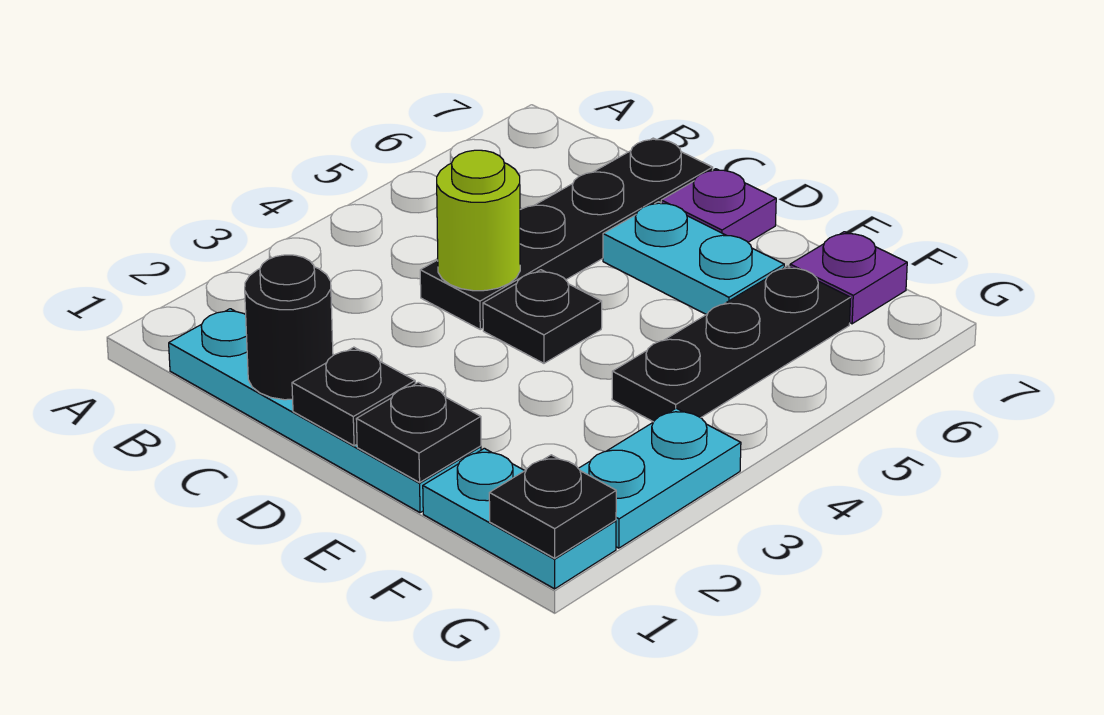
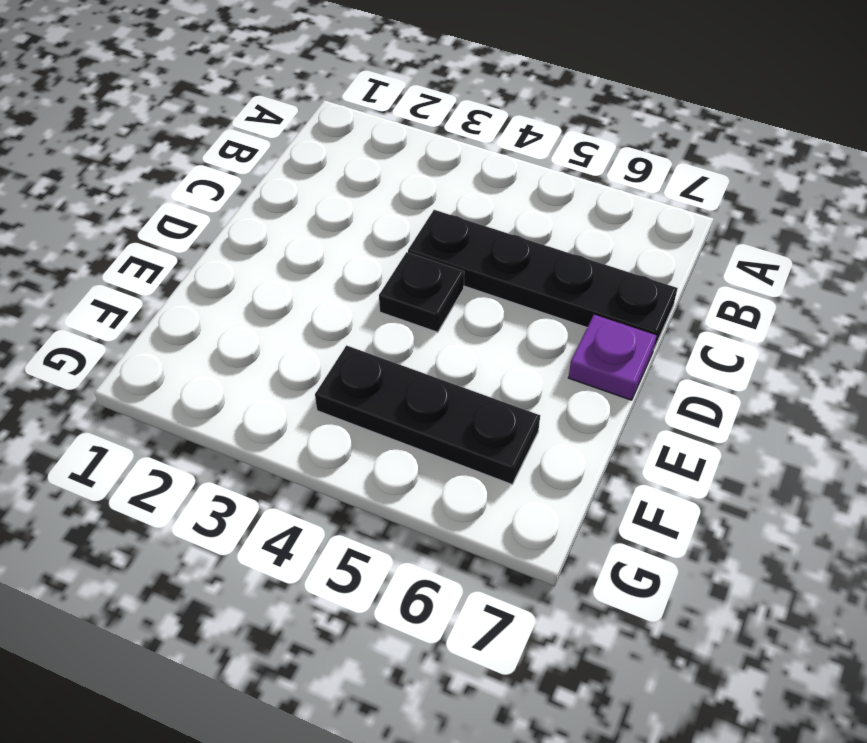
none -> cyan 1x4 plate [169,309,481,513]
none -> cyan 1x2 plate [603,202,784,315]
none -> cyan 1x2 plate [423,448,616,589]

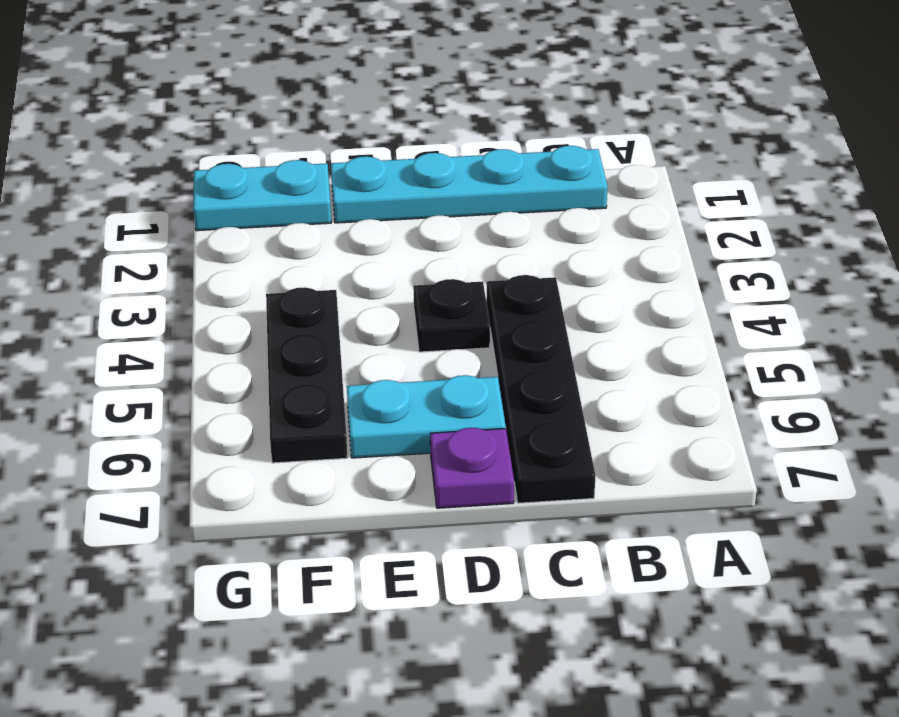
none -> purple 1x1 plate [790,232,907,324]
none -> cyan 1x2 plate [578,408,741,548]
none -> black 1x1 round brick [245,255,333,400]

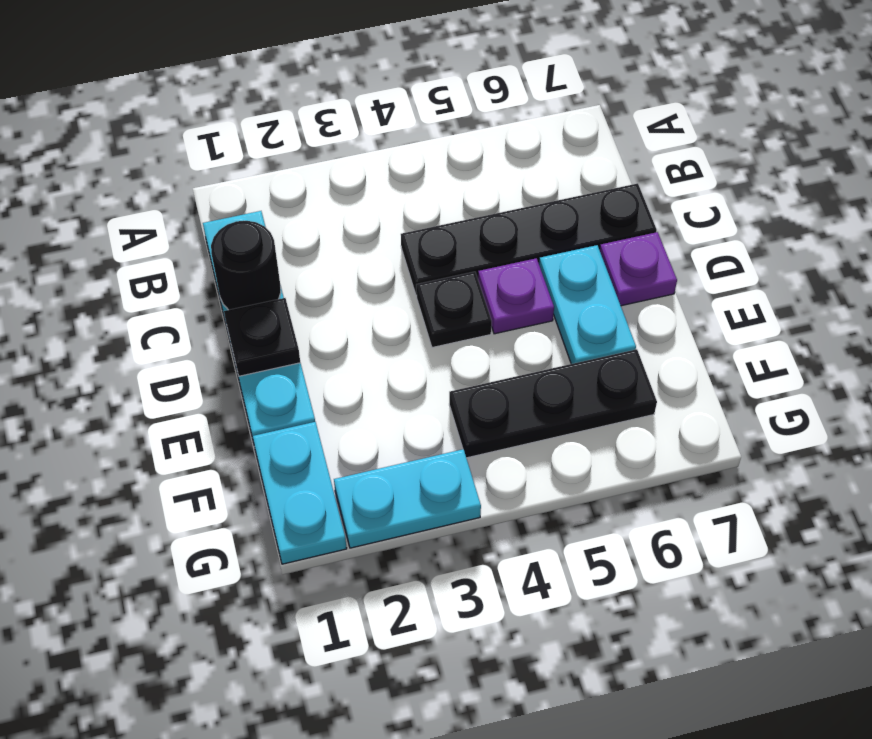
purple 1x1 plate [478,258,554,334] -> purple 1x1 plate moved to [790,232,907,324]
none -> lime 1x1 round brick [437,150,520,291]
none -> black 1x1 plate [356,382,481,482]
none -> black 1x1 plate [489,455,616,558]

